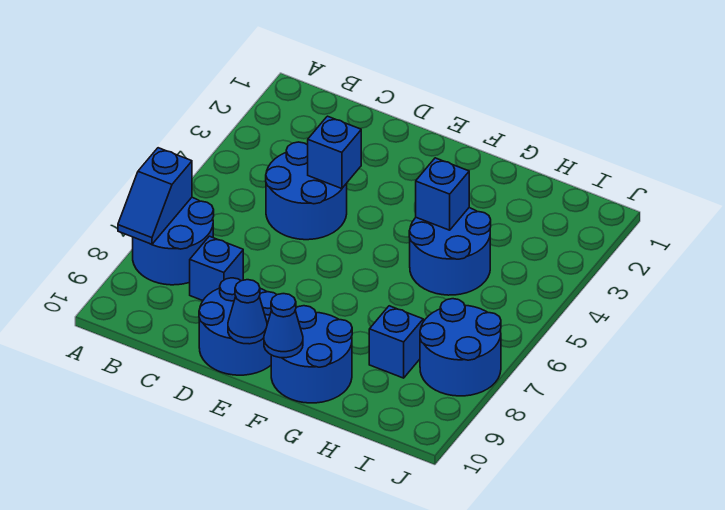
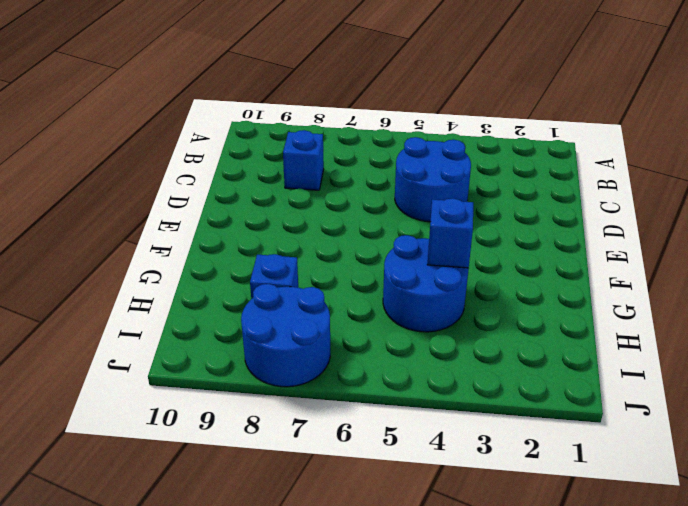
none -> blue 2x2 round brick [133,197,214,285]
none -> blue 2x2 round brick [199,278,277,375]
none -> blue 2x2 round brick [271,306,352,403]

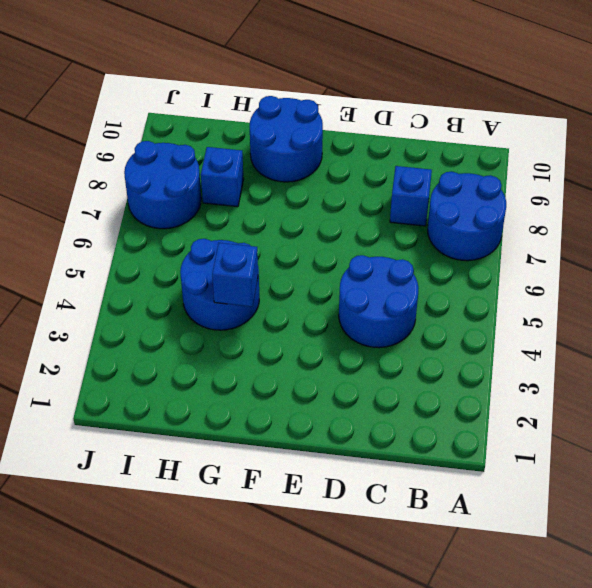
none -> blue 2x2 round brick [199,278,277,375]
none -> blue 1x2 slope [118,148,192,244]
none -> blue 1x1 brick [308,116,361,189]

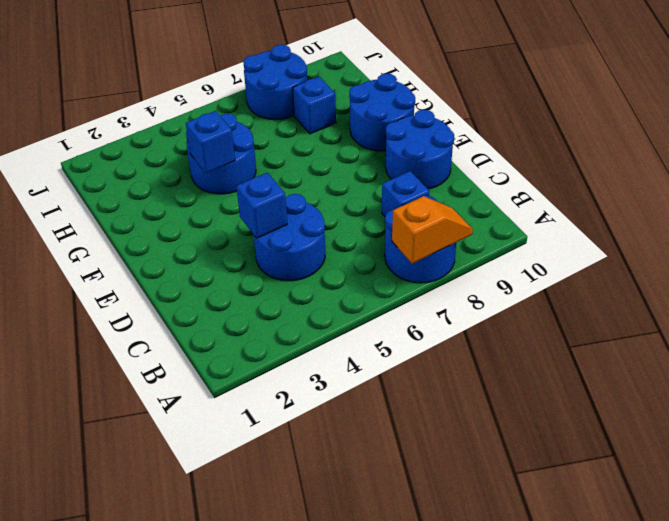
orange 1x2 slope [392,196,473,264] -> blue 1x2 slope [118,148,192,244]
none -> blue 1x1 cone [228,280,267,344]
none -> blue 1x1 cone [264,294,303,358]

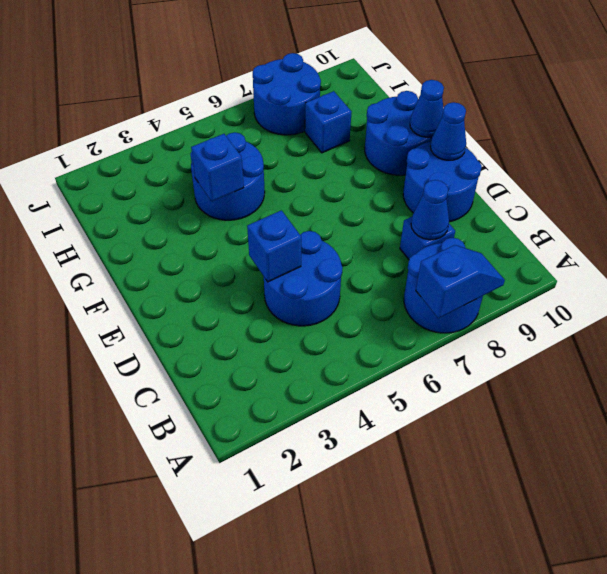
blue 1x1 cone [411,180,449,240] -> none

